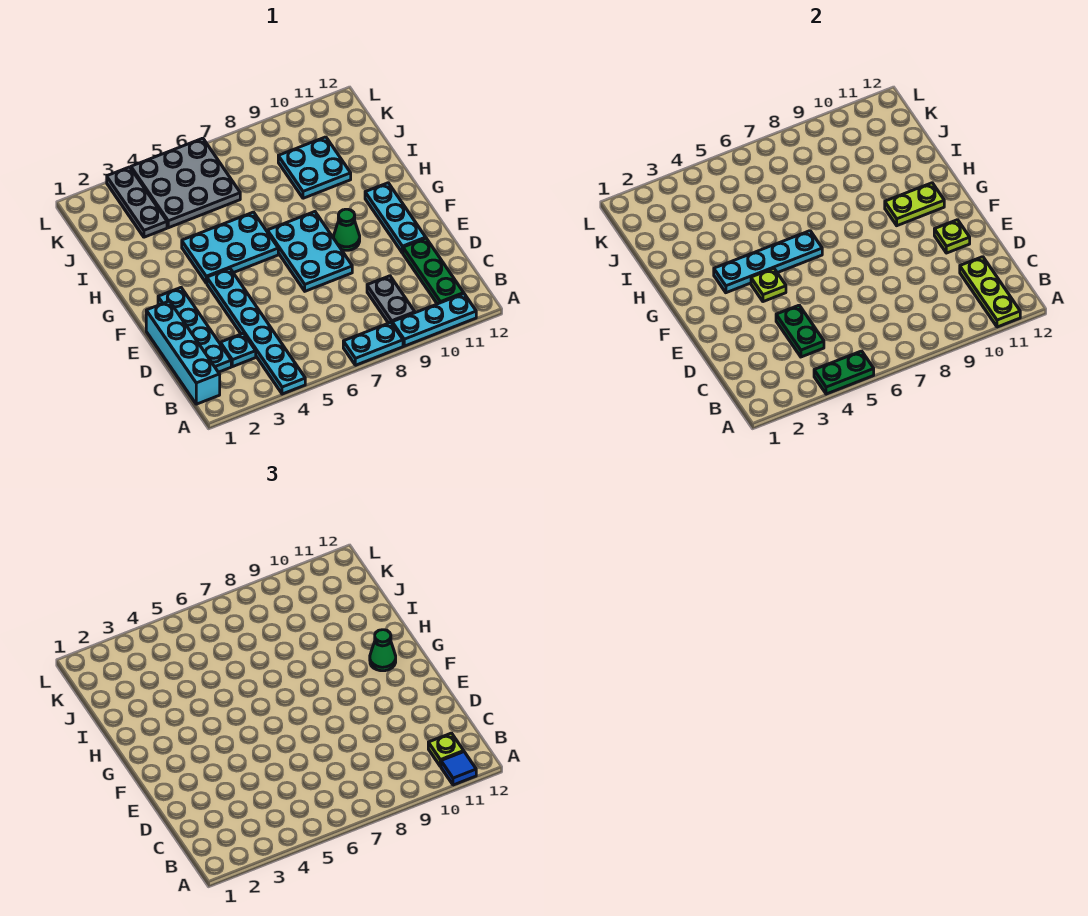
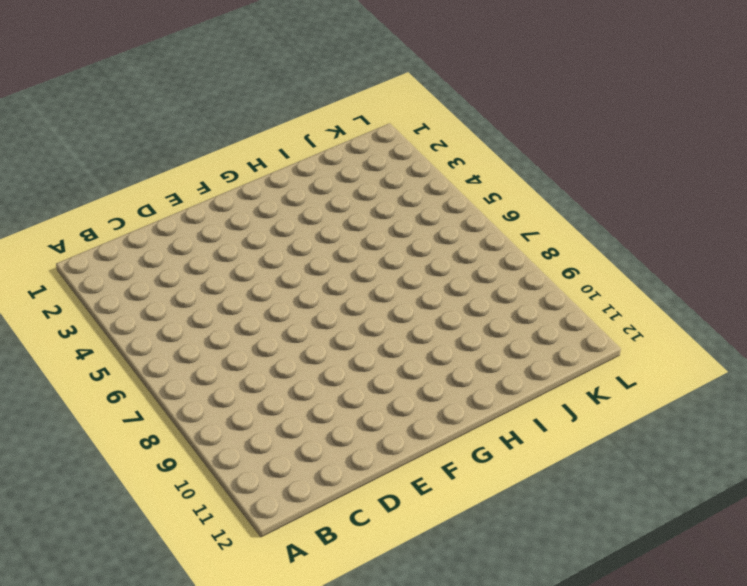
none -> cyan 1x6 plate [207,268,305,394]
none -> cyan 1x2 plate [343,322,403,365]
none -> cyan 1x3 plate [392,294,476,346]

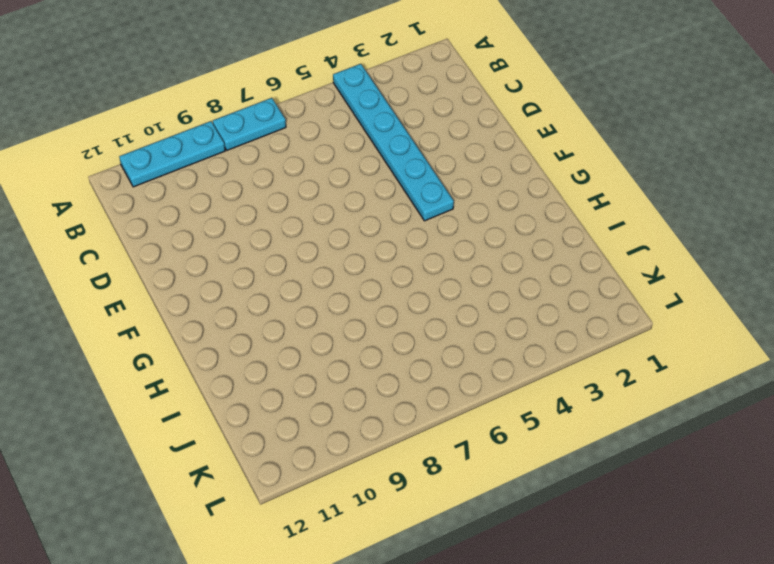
none -> cyan 1x4 brick [146,301,220,404]
none -> grey 1x2 plate [367,276,415,323]
none -> green 1x3 plate [403,238,464,304]

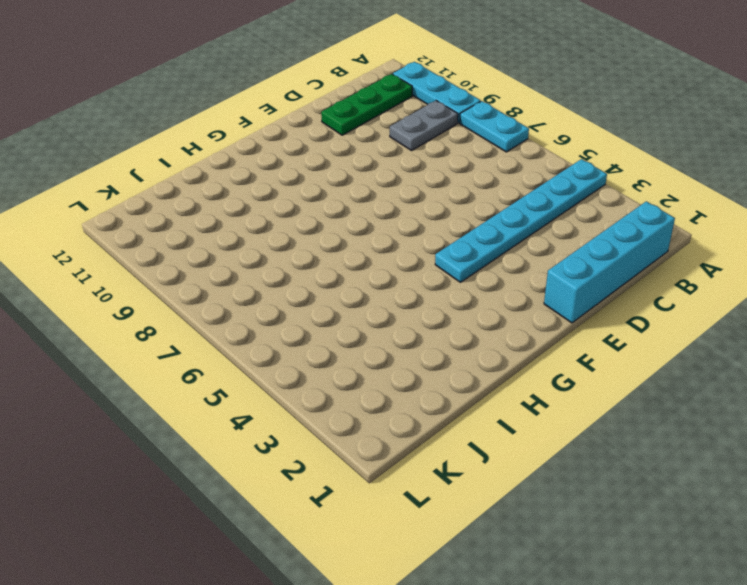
none -> cyan 1x4 plate [158,288,231,372]
none -> cyan 1x1 plate [220,333,256,367]
none -> cyan 2x3 plate [267,212,352,291]

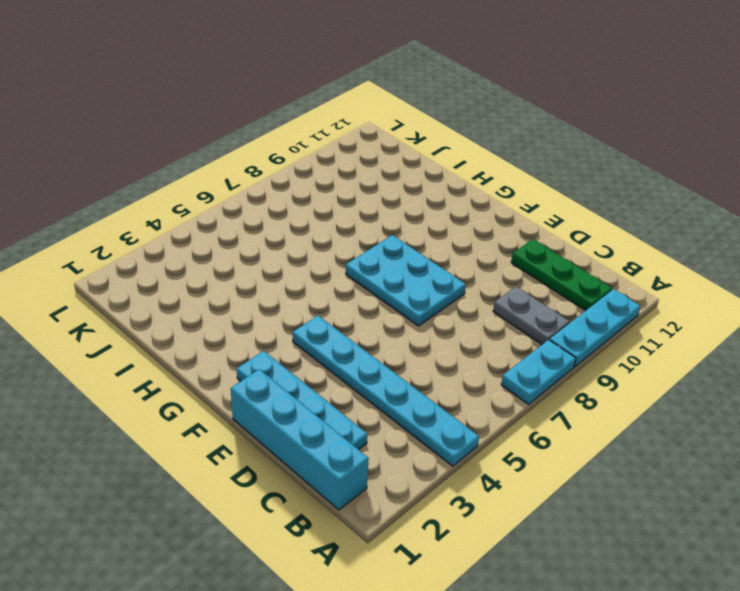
none -> cyan 1x1 plate [220,333,256,367]
none -> cyan 1x3 plate [365,183,426,253]
none -> green 1x1 cone [334,209,360,250]

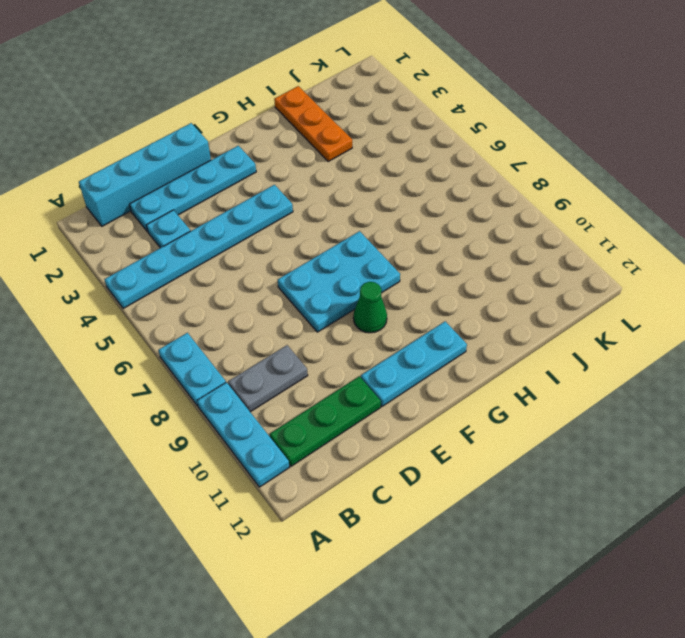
orange 1x3 plate [274,86,352,162] -> none
none -> cyan 2x3 plate [182,212,278,283]
none -> cyan 2x2 plate [278,137,351,198]
none -> grey 1x3 plate [107,167,167,237]

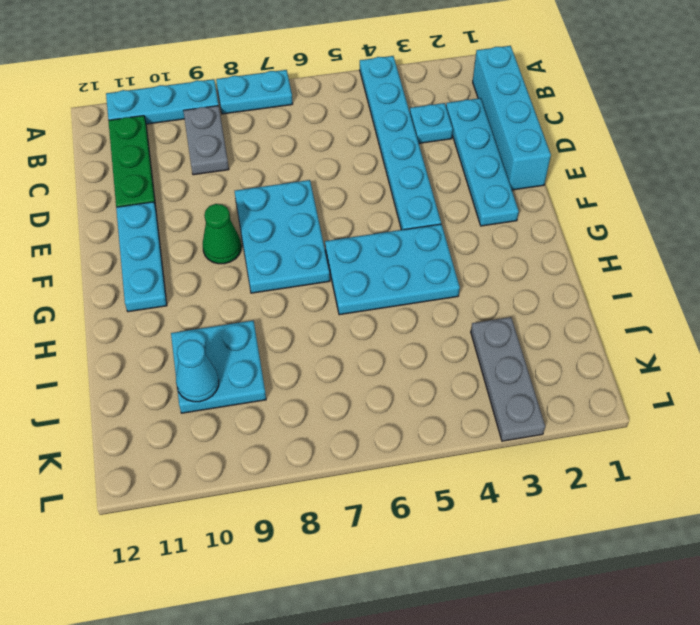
cyan 1x1 cone [176,340,219,402] -> none
none -> grey 3x3 plate [131,138,240,228]
none -> green 1x2 plate [814,351,874,394]
none -> lime 1x3 plate [960,257,1020,327]

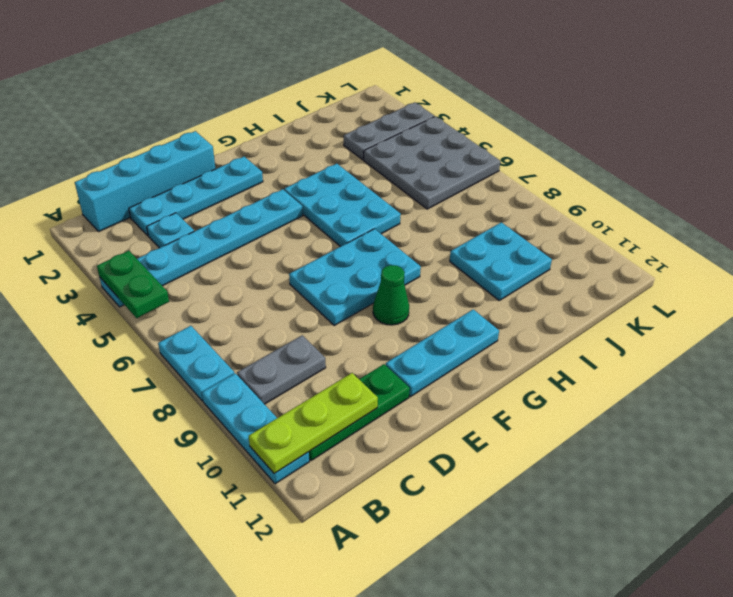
none -> green 1x2 plate [776,305,824,357]
none -> lime 1x1 plate [934,220,970,253]
none -> lime 1x1 plate [751,268,786,302]

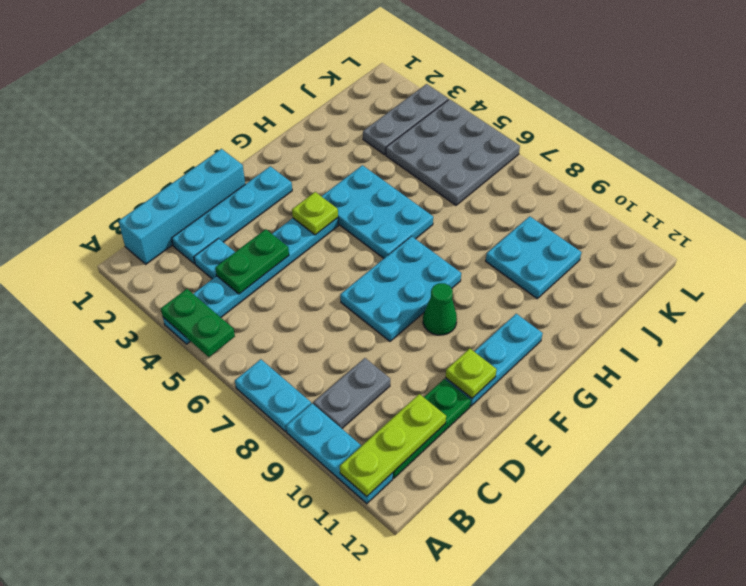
none -> cyan 1x4 plate [714,231,822,293]
none -> lime 1x2 plate [885,183,944,226]
none -> blue 1x1 tile [441,752,476,785]

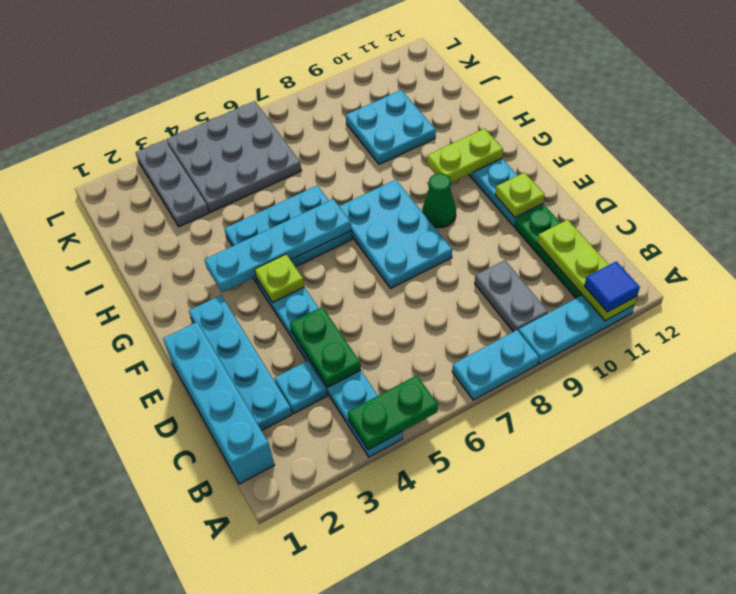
none -> lime 1x1 plate [428,733,464,767]
none -> green 1x1 cone [370,630,396,671]

